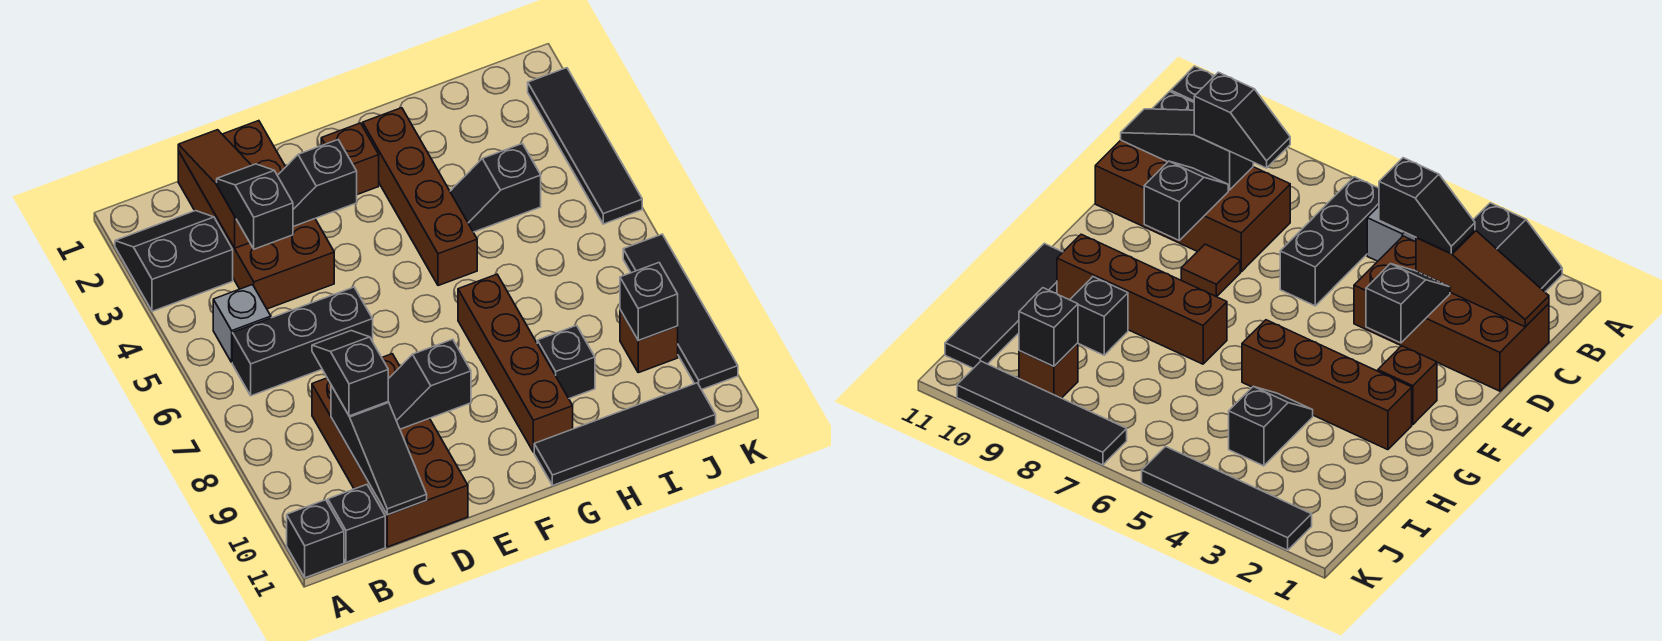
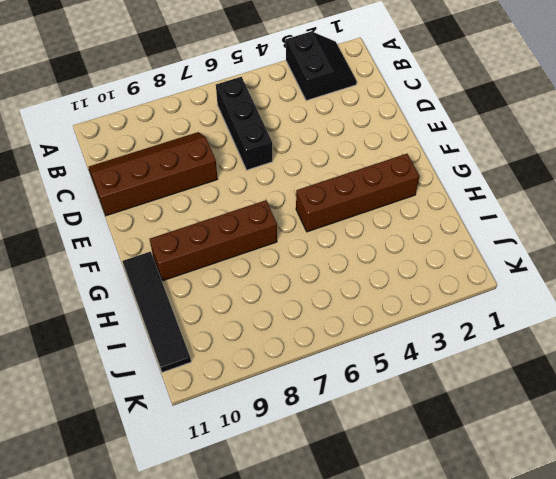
brown 2x4 slope [89,132,217,216] -> brown 2x4 brick [312,354,468,547]
none -> black 1x1 brick [287,500,344,578]
none -> grey 1x1 brick [213,285,271,362]
none -> black 1x1 brick [328,485,385,562]

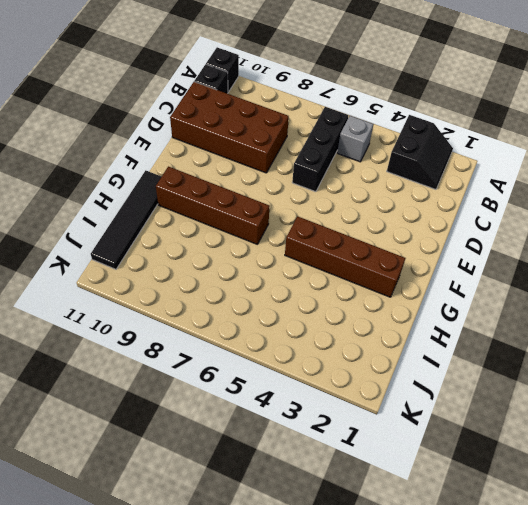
none -> brown 2x4 brick [178,121,334,309]
none -> brown 1x1 tile [1181,244,1240,297]
none -> brown 1x1 brick [321,123,379,195]

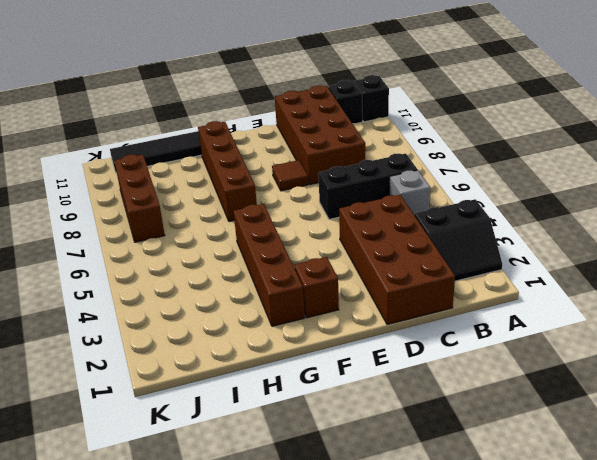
brown 1x3 brick [114,154,165,242] -> brown 1x1 brick [620,310,678,373]
none -> black 1x2 slope [450,144,541,232]
none -> black 1x1 brick [537,325,595,398]
none -> black 1x4 tile [528,68,642,224]

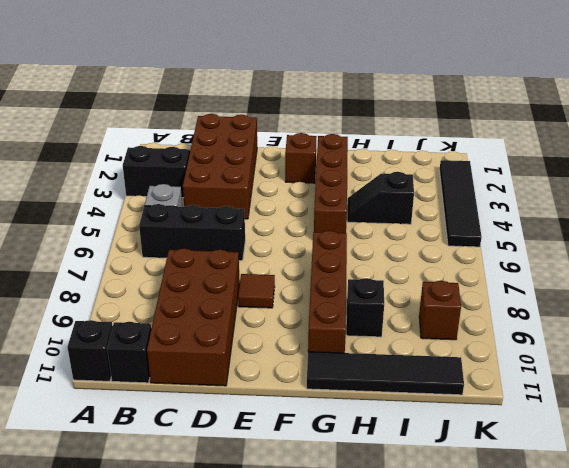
none -> black 1x4 tile [623,234,738,390]
none -> brown 1x3 slope [178,130,251,248]
none -> black 1x3 slope [331,385,427,515]

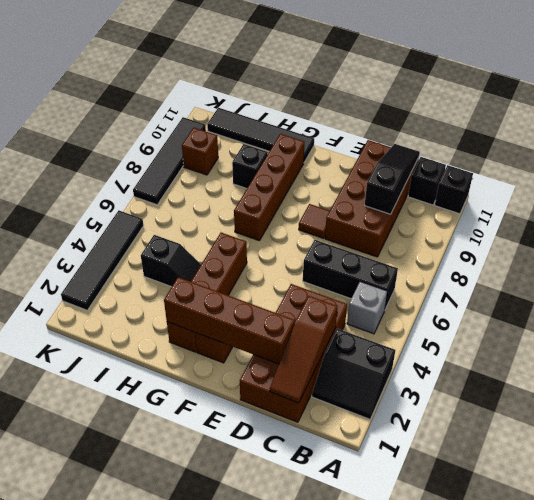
brown 1x4 brick [164,277,295,364] -> none
none -> black 1x2 slope [277,140,357,227]
none -> black 1x2 slope [388,339,471,429]
none -> black 1x1 brick [620,263,678,340]

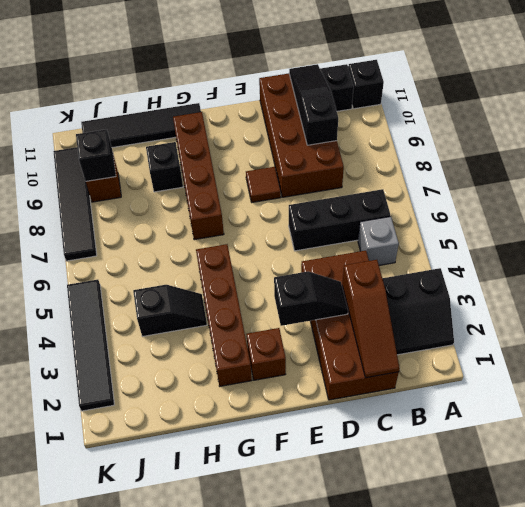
none -> black 1x2 slope [388,339,471,429]
none -> black 1x2 slope [217,164,293,249]
none -> black 1x2 slope [312,331,388,416]

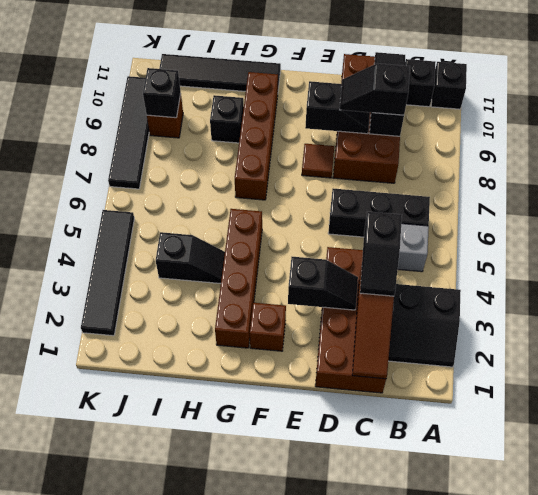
black 1x2 slope [340,64,410,115] -> black 1x2 slope turned to [312,331,388,416]

